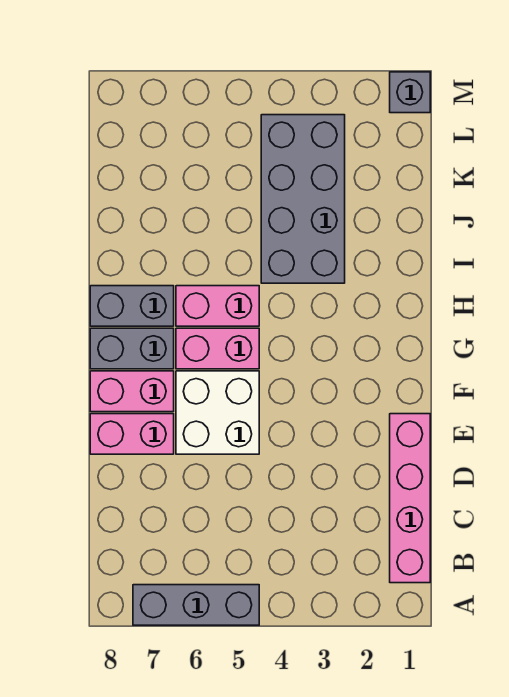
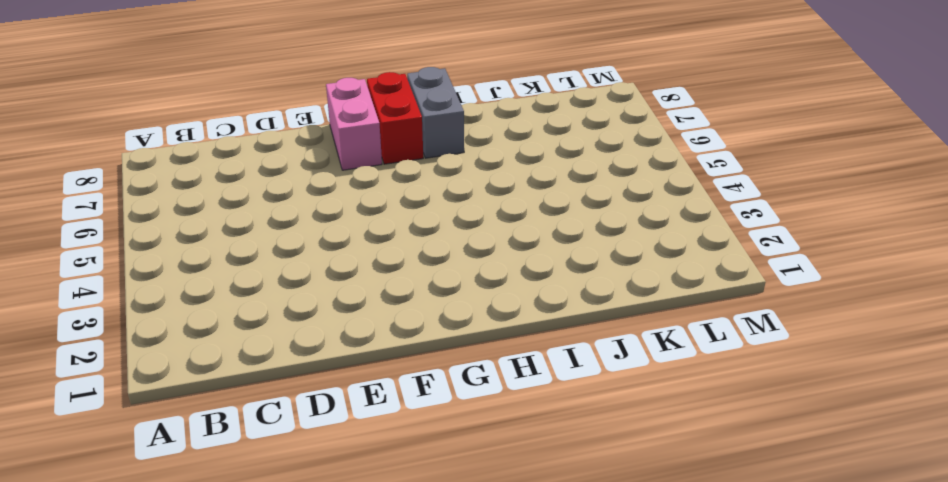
red 1x2 brick [367,72,423,164] -> grey 1x2 brick [90,328,174,369]
none -> grey 1x3 brick [133,585,259,625]
none -> pink 1x4 brick [390,414,430,583]

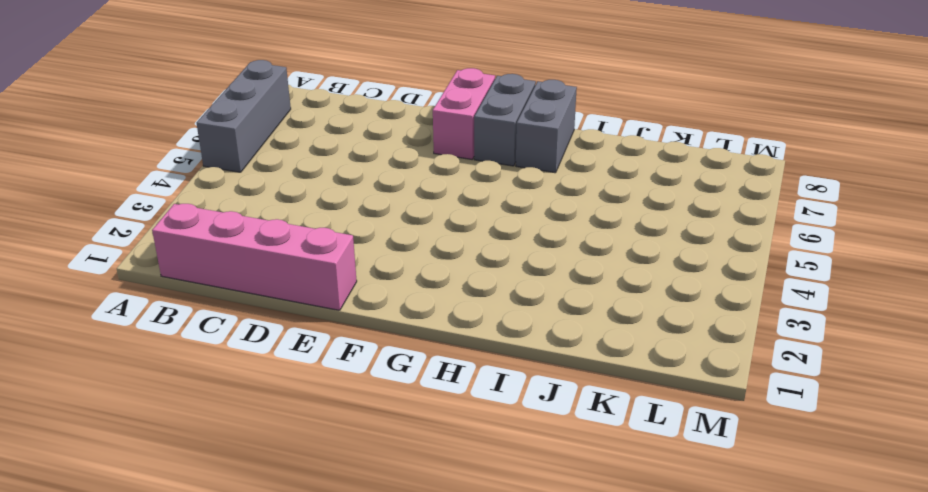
none -> white 2x2 brick [176,371,259,454]
none -> pink 1x2 brick [90,414,174,454]

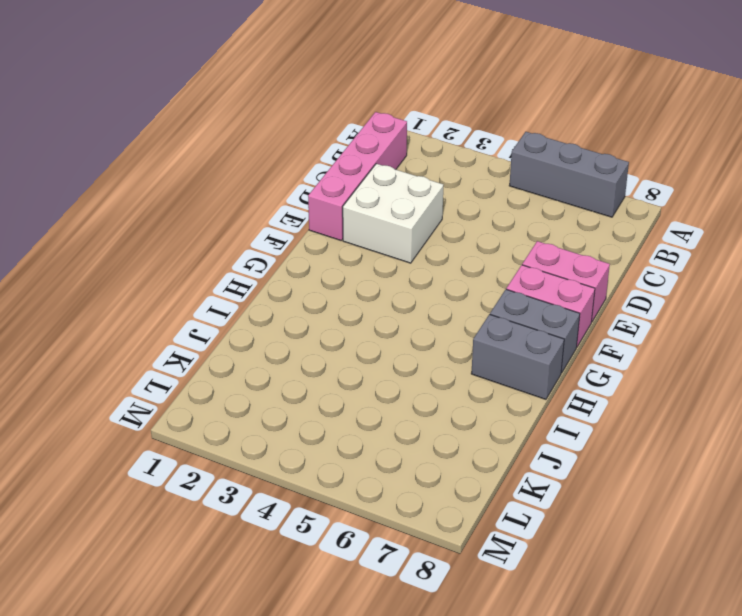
white 2x2 brick [343,164,443,263] -> white 2x2 brick moved to [176,371,259,454]
none -> pink 1x2 brick [176,328,259,369]
none -> pink 1x2 brick [176,286,259,326]

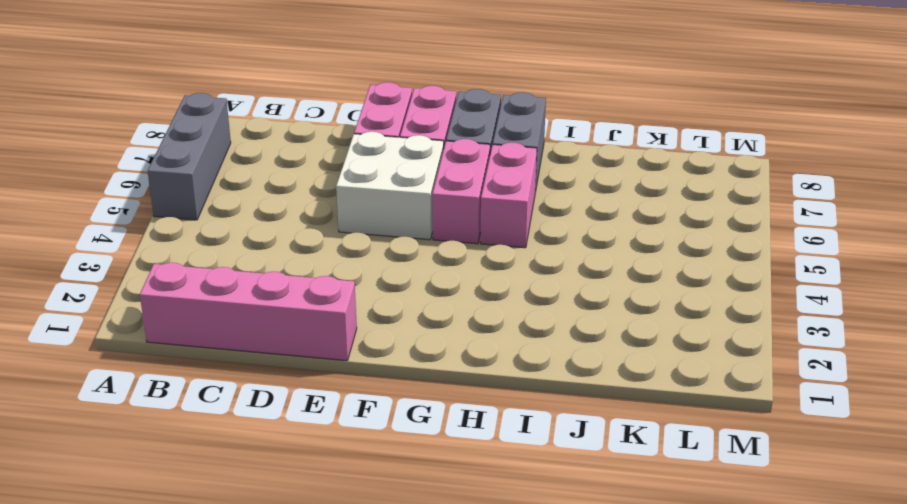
none -> grey 2x4 brick [261,115,345,283]
none -> grey 1x1 brick [390,72,430,113]

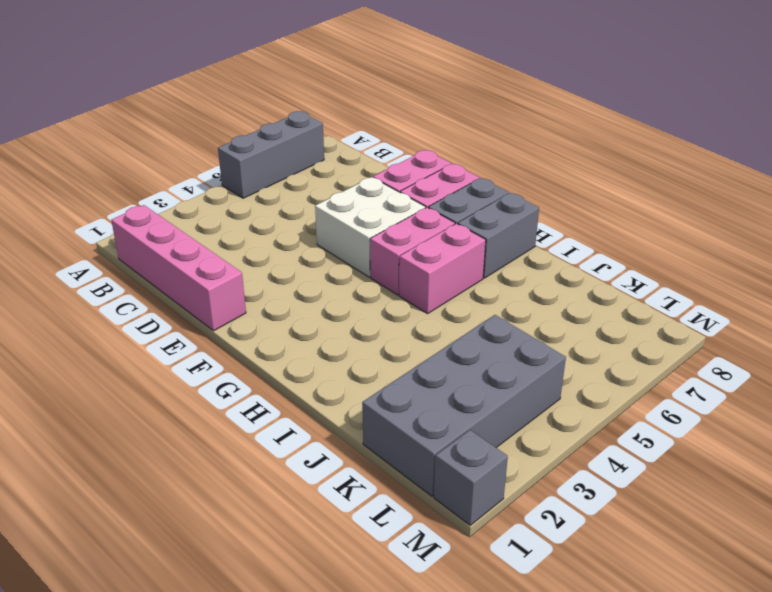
grey 2x4 brick [362,315,566,496] -> grey 2x4 brick turned to [261,115,345,283]

